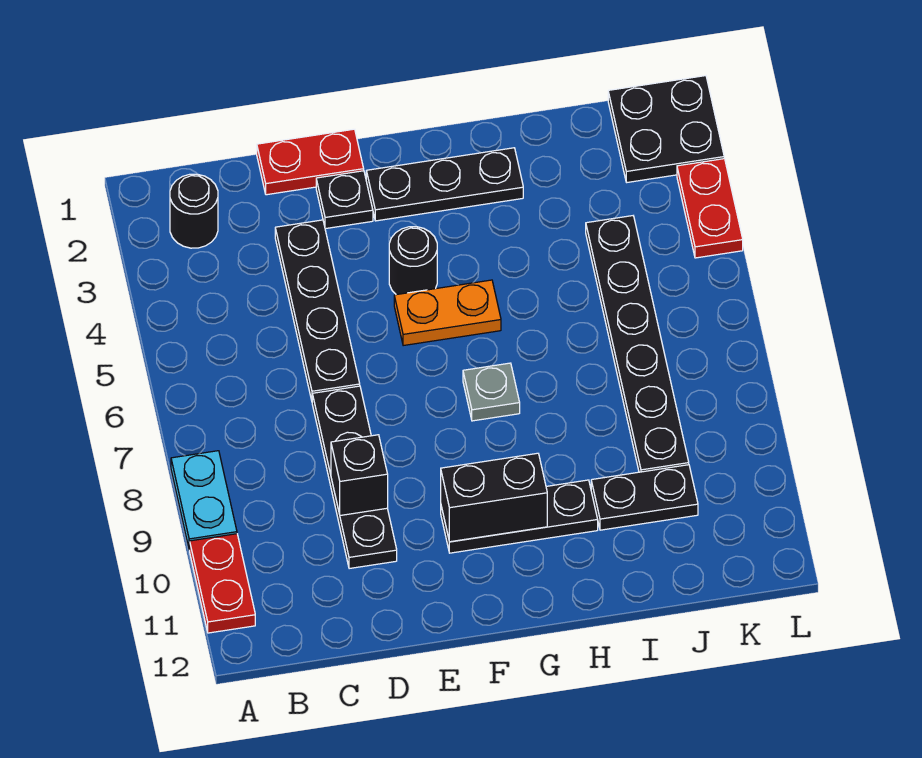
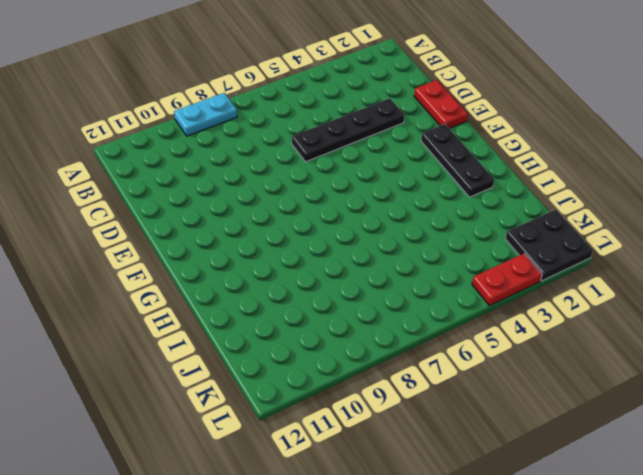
none -> red 1x2 plate [190,534,255,633]
none -> black 1x1 round brick [170,174,218,248]
none -> black 1x4 plate [312,386,397,569]

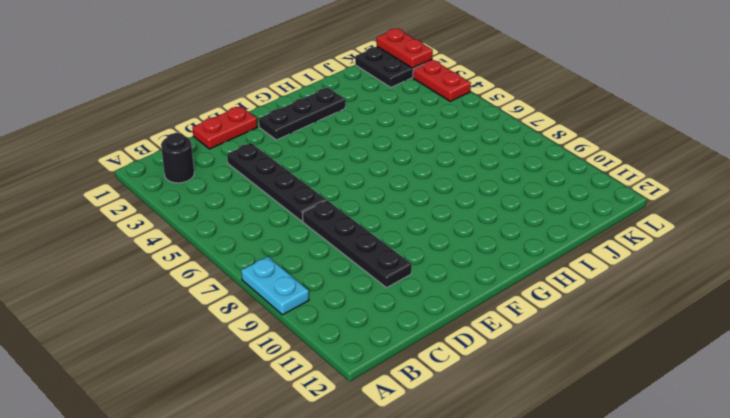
red 1x2 plate [377,29,433,68] -> red 1x2 plate moved to [190,534,255,633]
none -> black 1x1 plate [316,171,373,229]
none -> black 1x1 round brick [389,227,437,295]
none -> orange 1x2 plate [394,280,501,346]

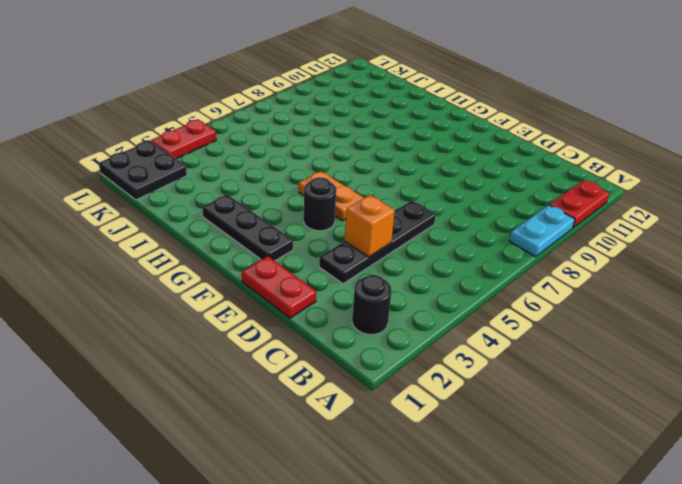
orange 1x1 brick [345,195,395,257] -> none
none -> black 1x4 plate [312,386,397,569]
none -> black 1x1 plate [316,171,373,229]
none -> black 1x3 plate [441,480,598,553]

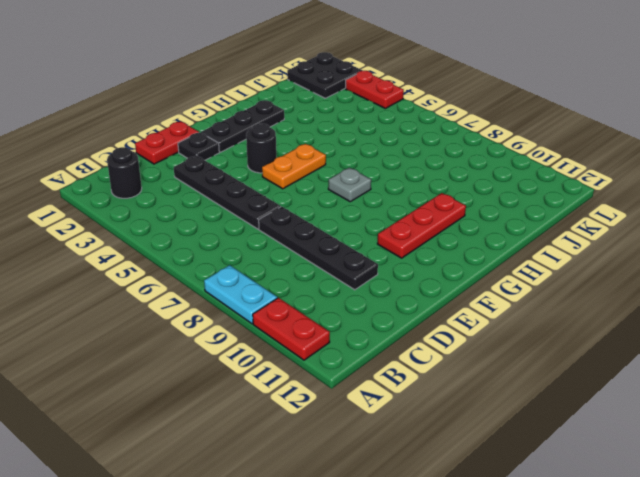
red 1x3 plate [377,193,466,258] -> black 1x3 plate [441,480,598,553]
none -> black 1x2 plate [591,465,698,530]
none -> black 1x6 plate [586,216,689,472]
none -> black 1x1 brick [331,435,388,515]

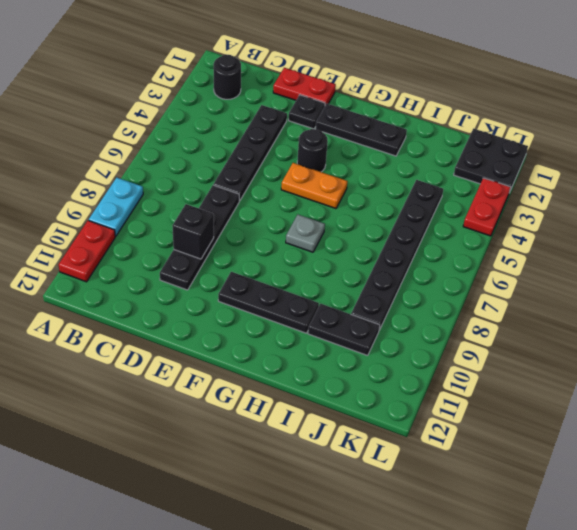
none -> black 1x2 brick [441,453,547,542]

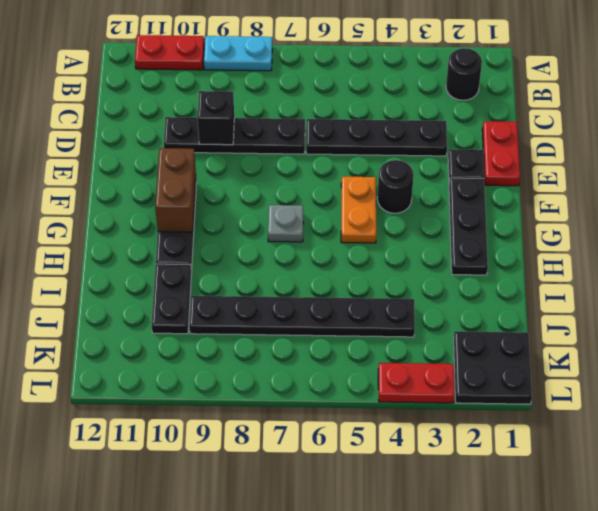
brown 1x2 brick [155,148,196,232] -> black 1x2 brick [441,453,547,542]

